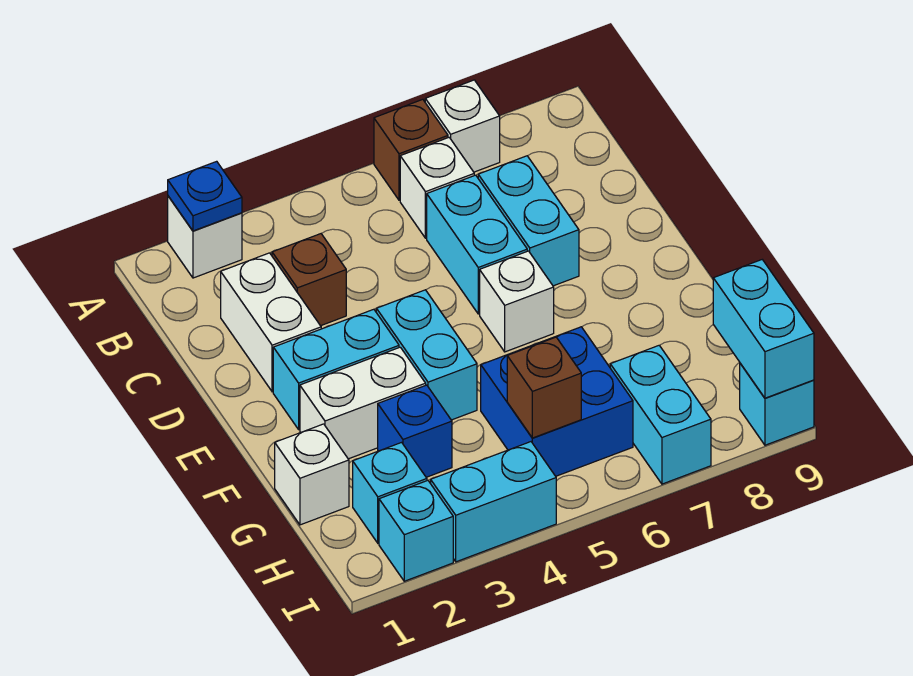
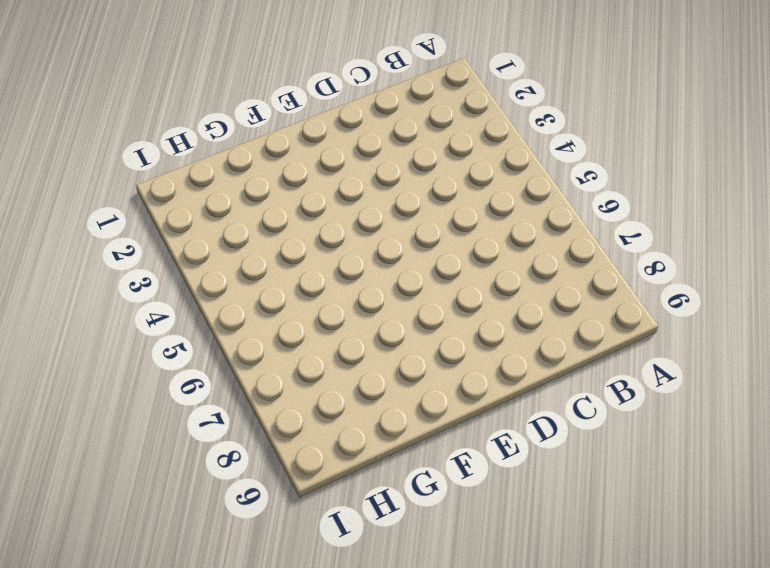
none -> white 1x1 brick [168,196,242,278]
none -> brown 1x1 brick [374,99,448,200]
none -> white 1x1 brick [425,80,500,172]

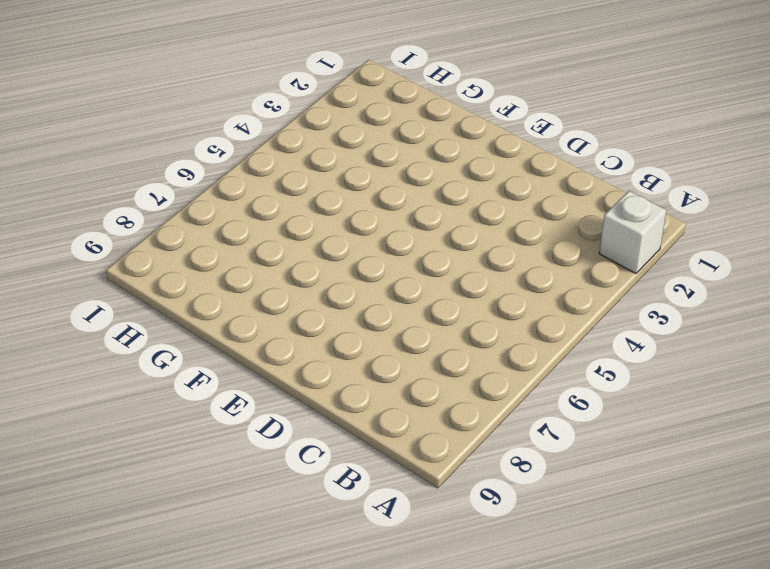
none -> brown 1x1 brick [374,99,448,200]
none -> white 1x1 brick [425,80,500,172]
none -> white 1x1 brick [400,138,474,238]

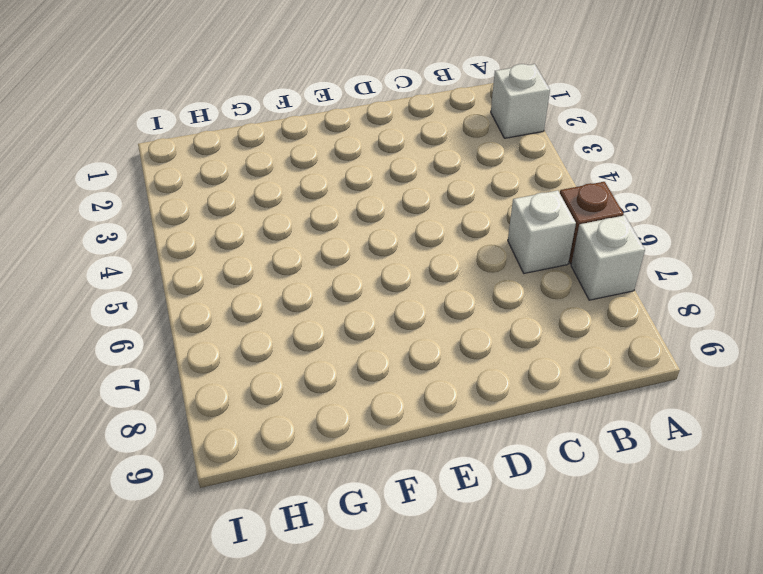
none -> white 1x2 brick [221,253,321,392]
none -> brown 1x1 brick [272,234,346,326]
none -> cyan 1x2 brick [427,175,527,314]

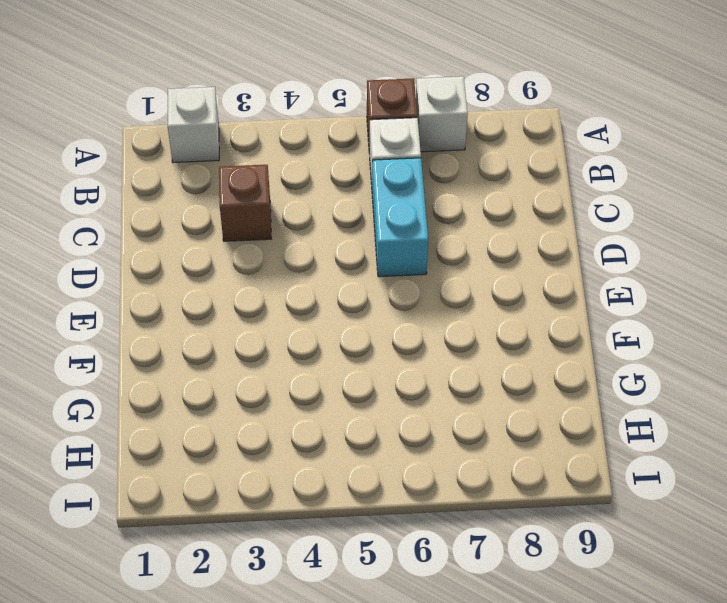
none -> white 1x2 brick [221,253,321,392]
none -> cyan 1x2 brick [478,156,579,286]
none -> cyan 1x2 brick [273,309,399,429]

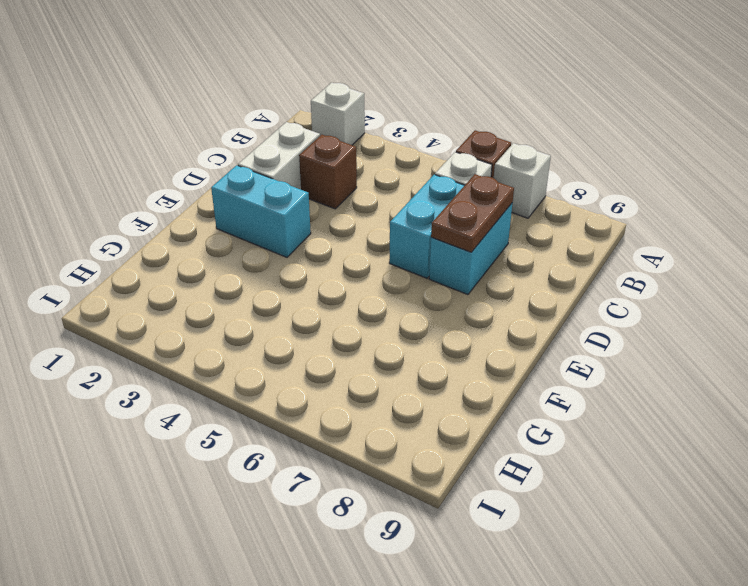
brown 1x2 plate [431,174,514,252] -> none
none -> cyan 1x2 brick [376,290,477,420]
none -> white 1x1 brick [480,251,554,352]
none -> white 1x2 brick [300,347,426,459]

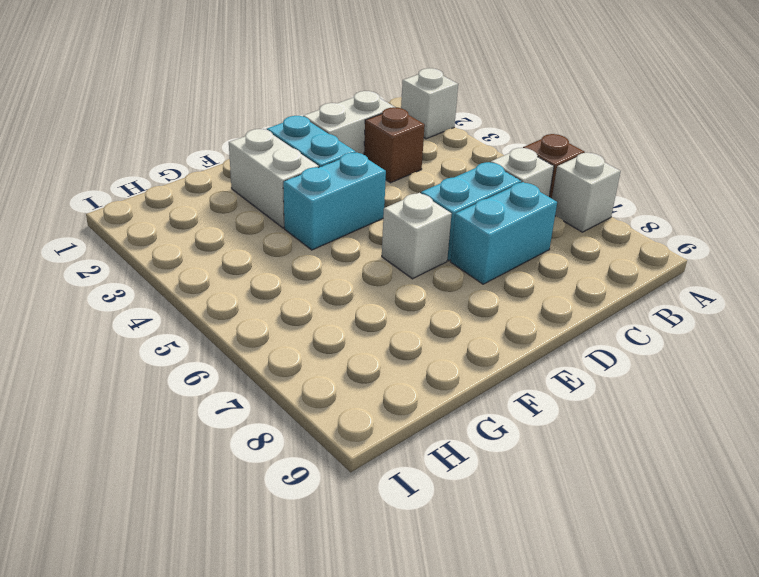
none -> white 1x1 brick [275,424,349,525]
none -> blue 1x1 brick [378,385,452,477]
none -> blue 2x2 brick [481,327,633,476]

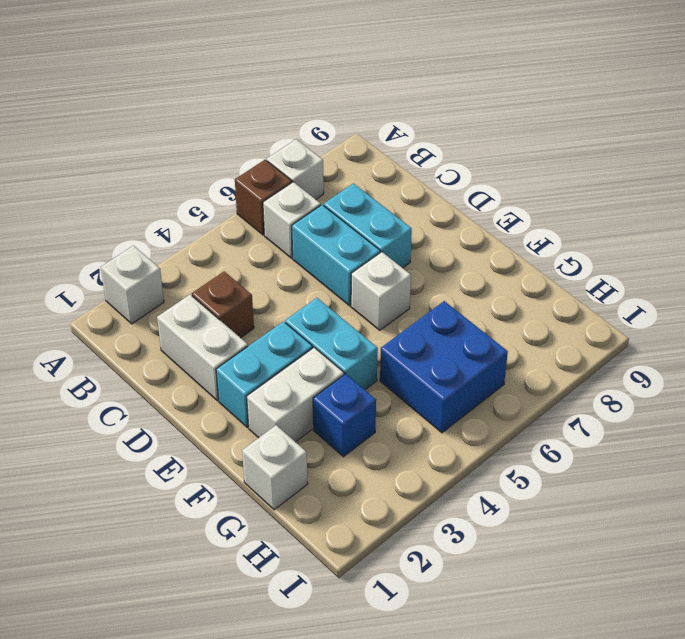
none -> cyan 1x1 brick [353,443,427,543]
none -> cyan 1x2 brick [610,345,711,484]
none -> cyan 1x1 brick [379,481,453,581]

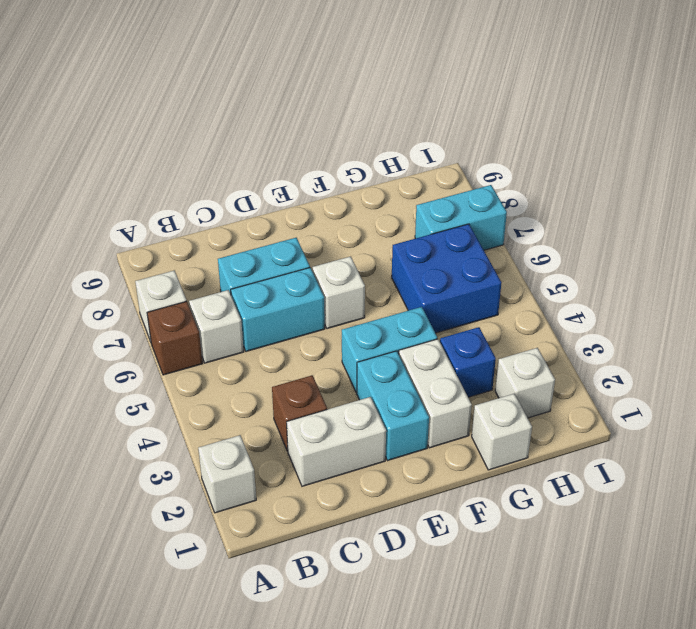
white 1x1 brick [495,348,555,418] -> cyan 1x1 brick [353,443,427,543]
none -> cyan 1x1 brick [379,481,453,581]
none -> cyan 1x2 brick [431,442,556,562]
none -> cyan 1x1 brick [740,363,814,445]

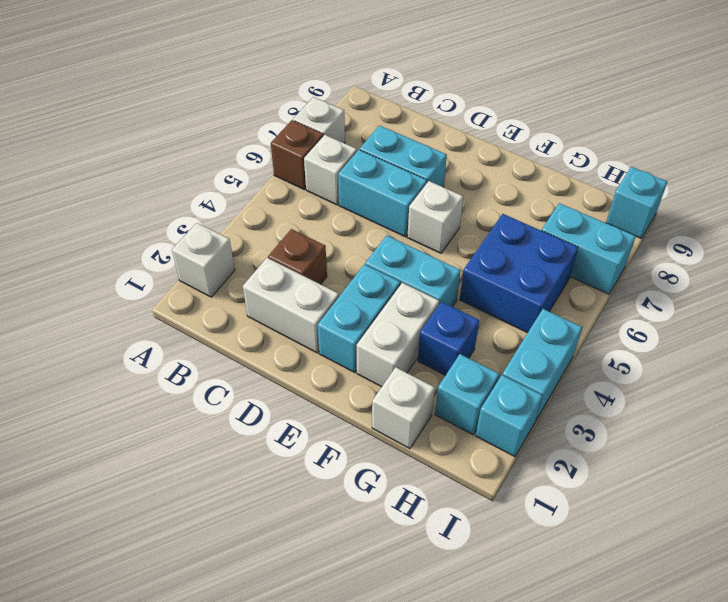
none -> blue 1x1 plate [168,161,242,231]
none -> brown 1x1 brick [507,337,581,438]
none -> cyan 1x2 brick [713,260,814,398]

